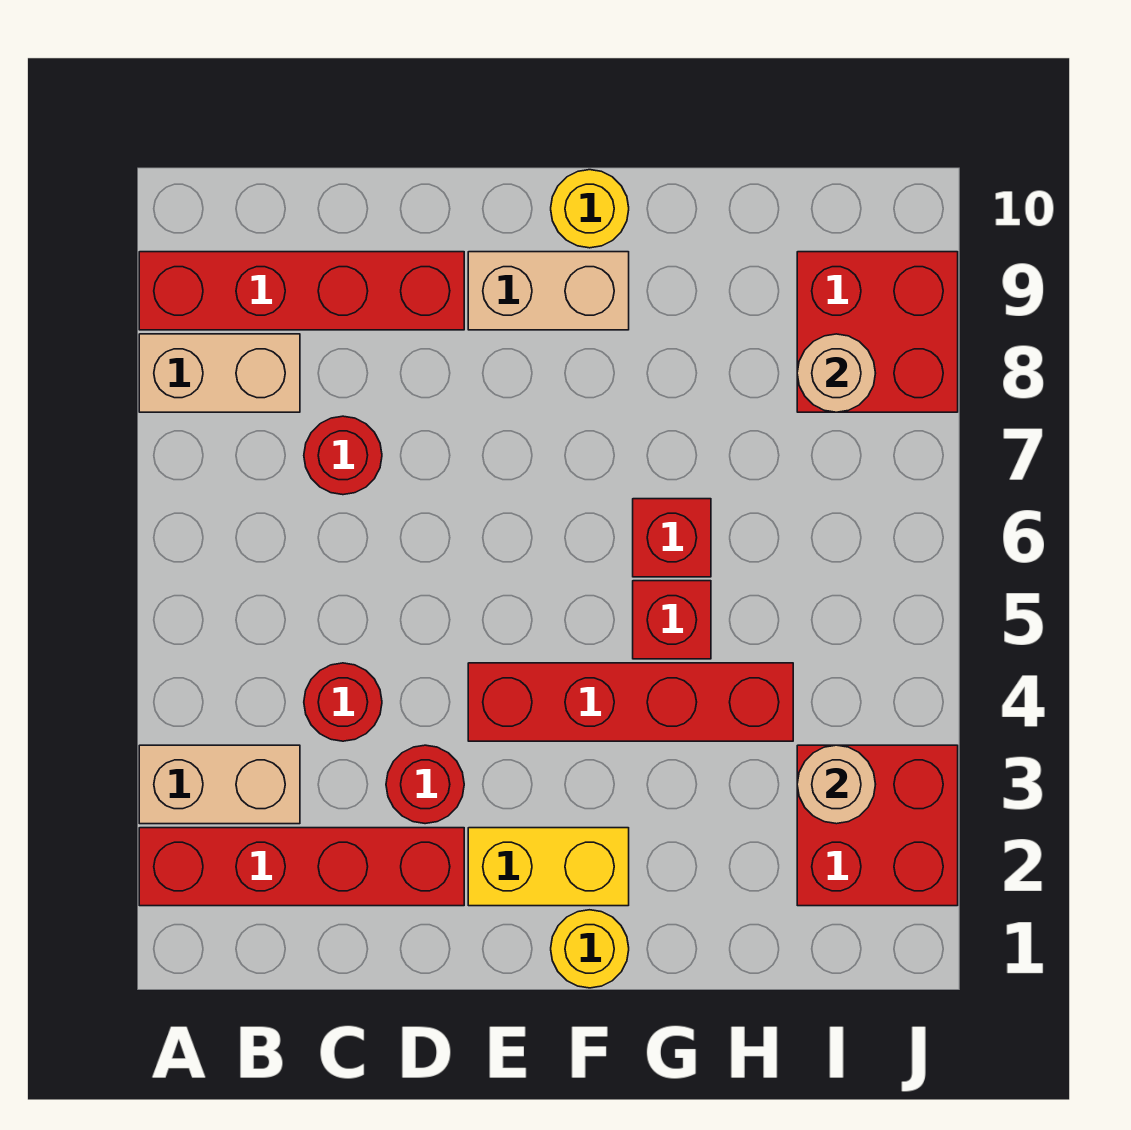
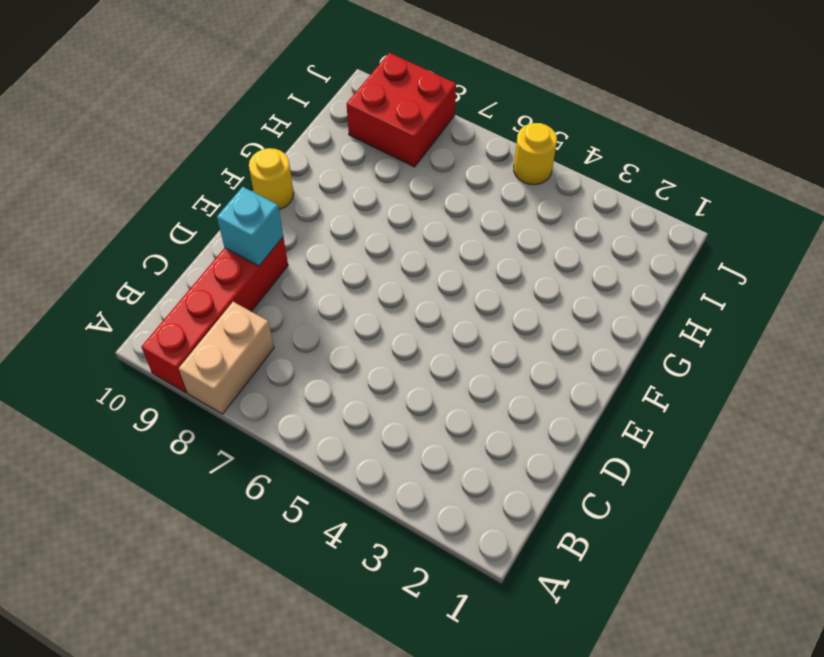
cyan 1x1 brick [217,187,283,266] -> none
yellow 1x1 round brick [514,123,557,185] -> yellow 1x1 round brick moved to [551,910,629,988]
none -> red 1x4 brick [139,828,464,906]
none -> tan 1x2 brick [139,745,300,824]
none -> red 1x1 round brick [304,663,382,741]

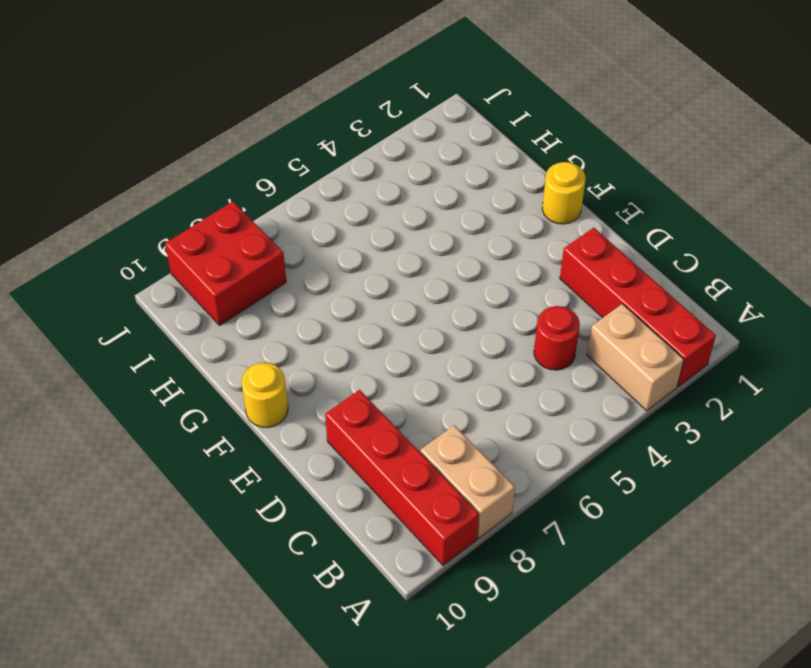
none -> red 1x1 round brick [304,416,382,495]
none -> red 1x1 round brick [386,745,464,824]
none -> yellow 1x2 brick [468,828,629,906]

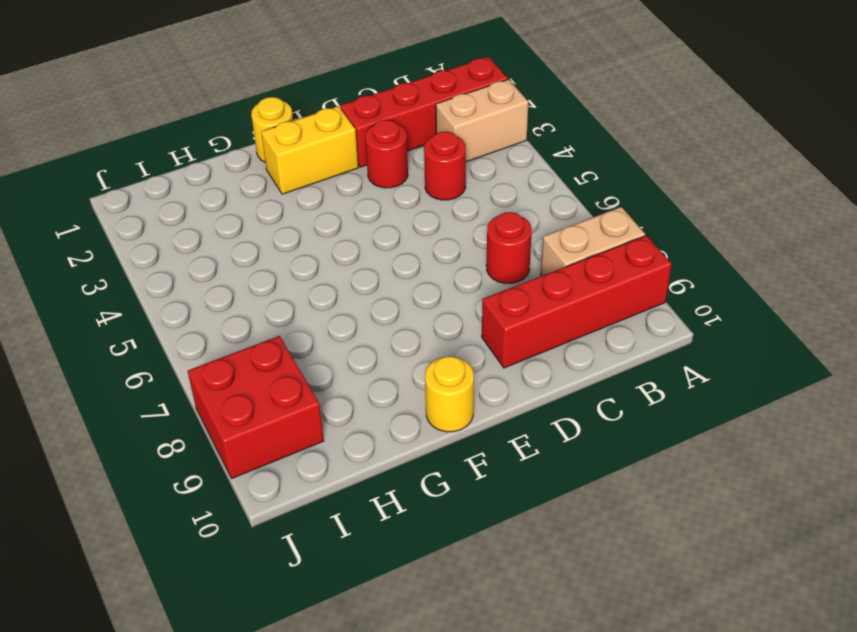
none -> red 1x4 brick [468,663,793,741]
none -> tan 1x2 brick [468,252,629,330]
none -> red 1x1 brick [633,581,711,659]

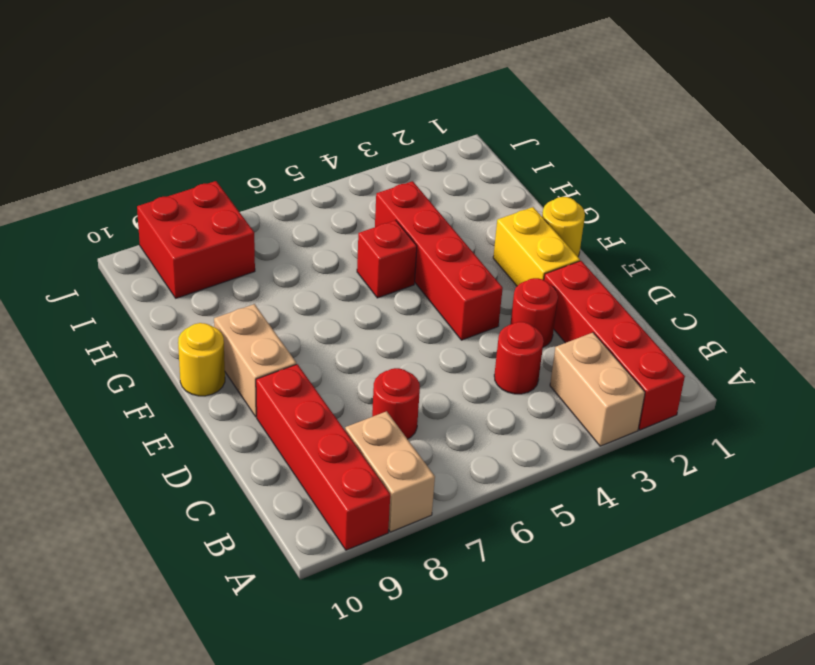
none -> red 1x1 brick [633,499,711,577]
none -> red 2x2 brick [797,745,958,906]
none -> tan 1x1 round brick [797,745,876,824]

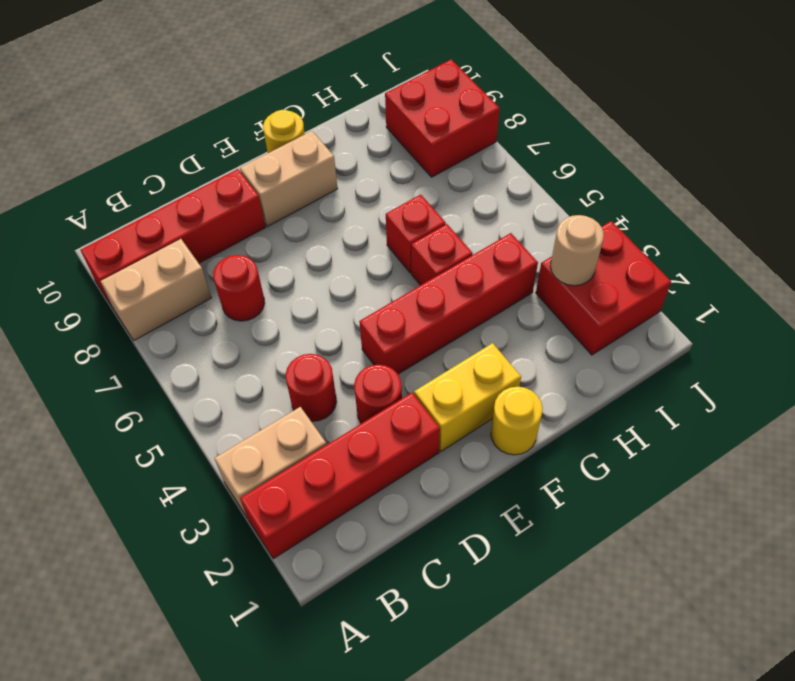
none -> tan 1x1 round brick [797,334,876,412]

